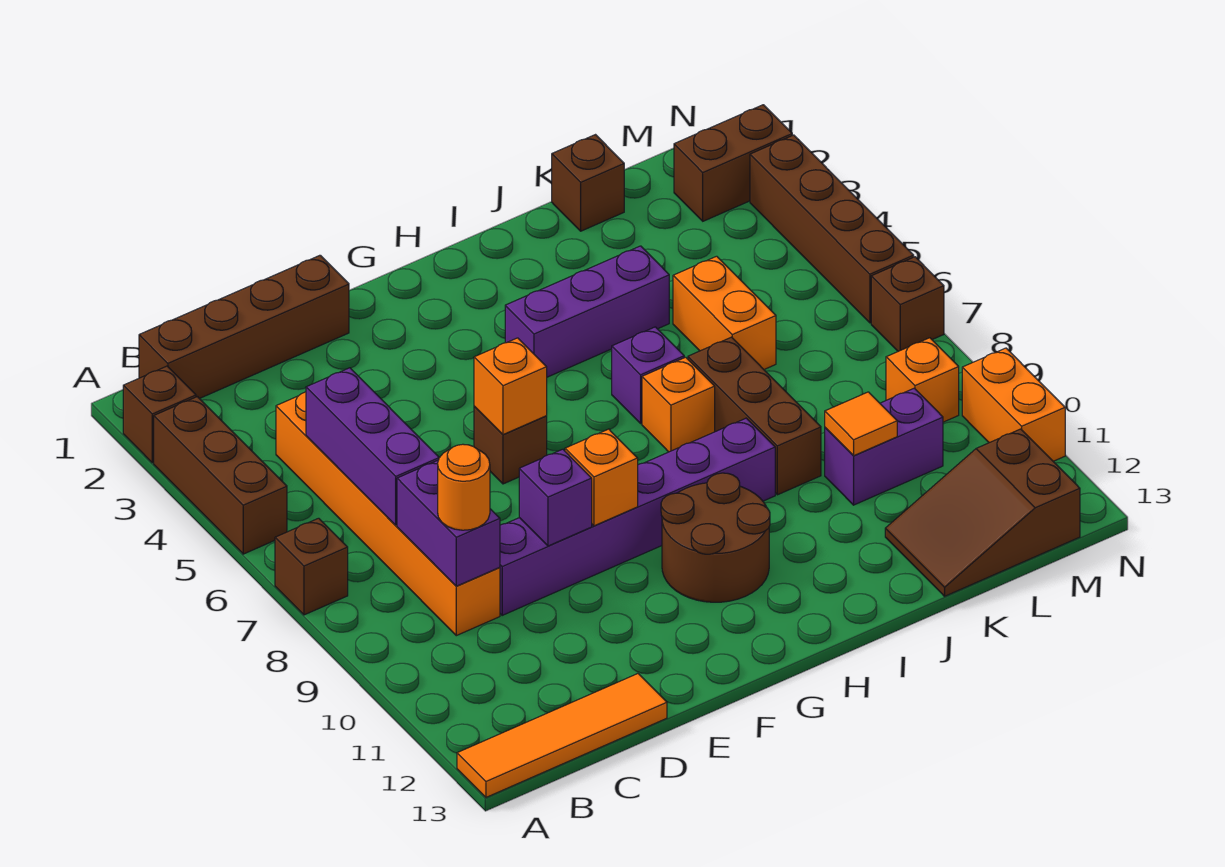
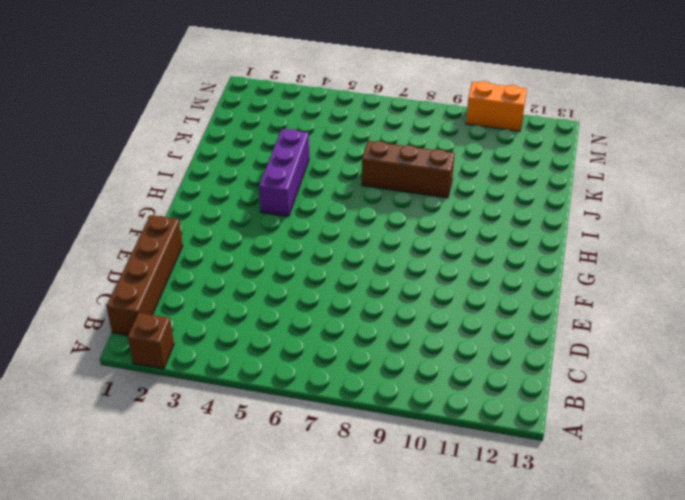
none -> brown 1x3 brick [154,397,287,554]
none -> brown 1x1 brick [275,518,348,615]
none -> orange 1x4 tile [457,674,667,797]

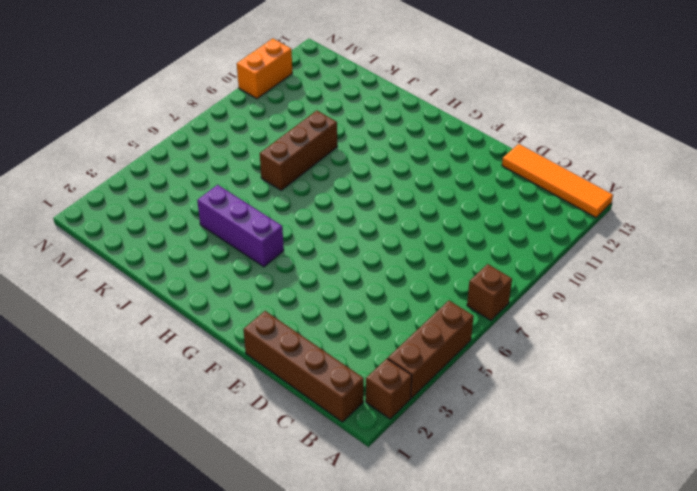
none -> orange 1x6 brick [276,392,500,636]
none -> purple 1x6 brick [500,418,775,615]
none -> brown 1x1 brick [474,407,547,484]

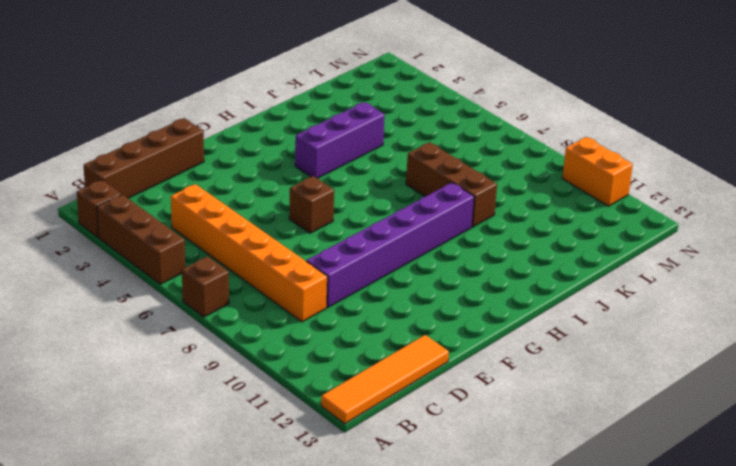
none -> brown 2x2 round brick [661,473,770,602]
none -> purple 1x1 brick [612,327,684,423]
none -> orange 1x1 brick [642,357,715,452]

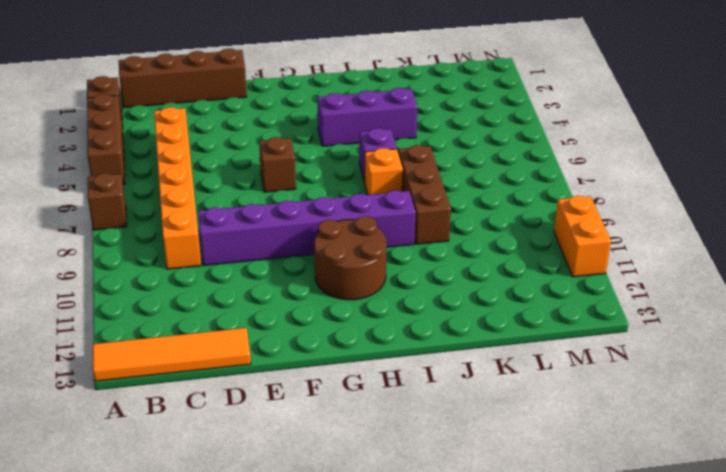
none -> brown 1x1 brick [552,135,624,231]
none -> orange 1x2 brick [673,256,776,369]
none -> purple 1x2 brick [825,388,943,505]

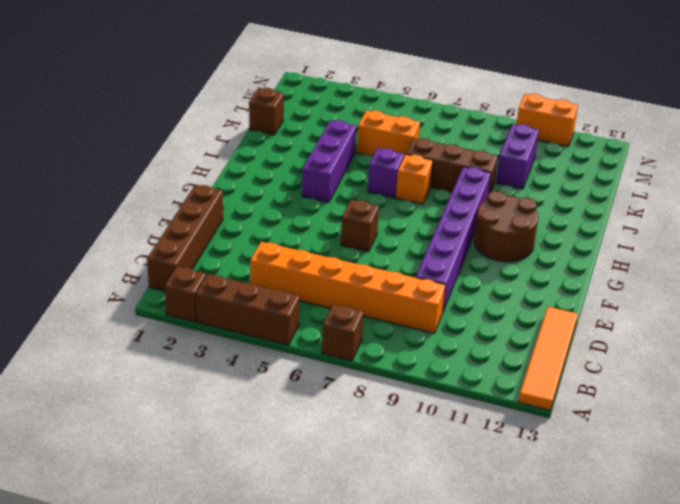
none -> brown 2x3 slope [885,429,1080,596]
none -> brown 1x2 brick [674,105,792,221]
none -> orange 1x1 brick [886,338,959,422]

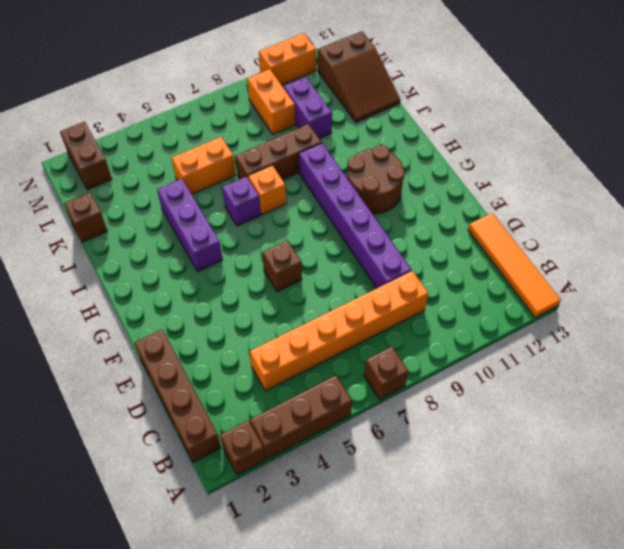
orange 1x2 brick [247,69,295,135] -> orange 1x1 brick [886,338,959,422]
none -> brown 1x4 brick [750,135,914,323]
none -> brown 1x1 brick [871,257,944,351]
none -> purple 1x3 brick [306,368,439,525]

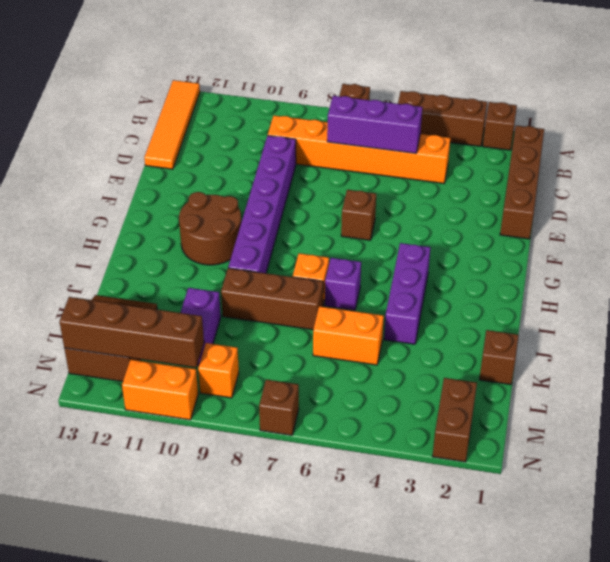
brown 1x4 brick [60,297,204,367] -> brown 1x4 brick moved to [750,135,914,323]
none -> purple 1x2 brick [397,460,500,586]
none -> purple 1x1 brick [519,449,592,546]
none -> orange 1x1 brick [474,338,547,435]

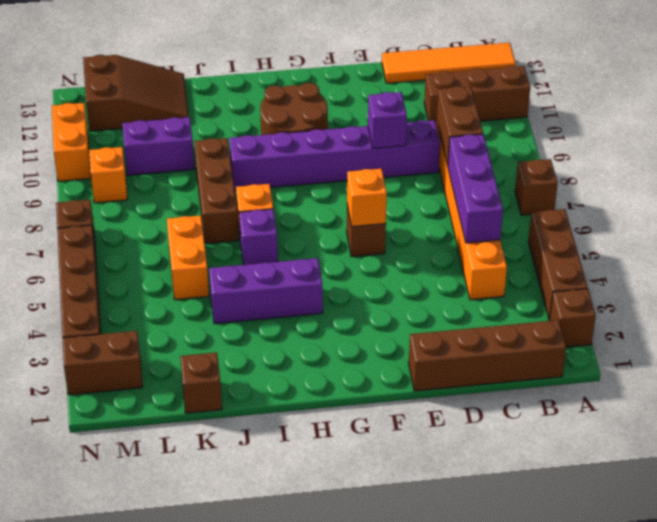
brown 1x3 brick [424,66,530,123] -> none
brown 1x2 brick [437,86,483,166] -> purple 1x2 brick [397,460,500,586]
none -> orange 1x1 brick [565,429,638,526]
none -> orange 1x1 tile [825,392,897,456]
none -> orange 1x1 round brick [438,444,490,530]

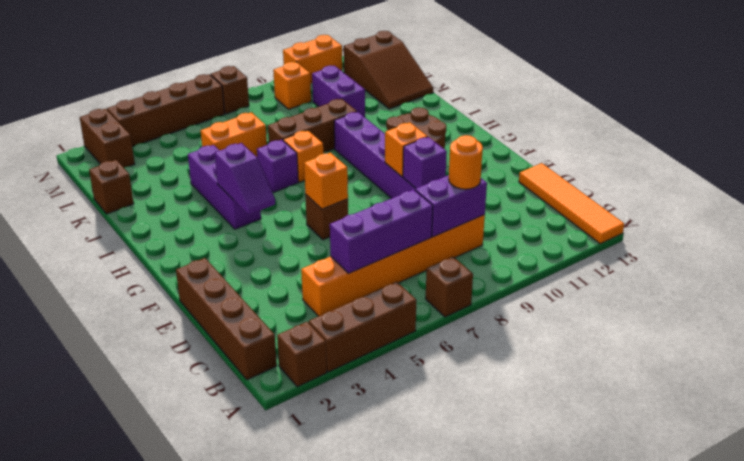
purple 1x2 slope [215,143,275,215] -> none
none -> orange 1x1 tile [825,392,897,456]

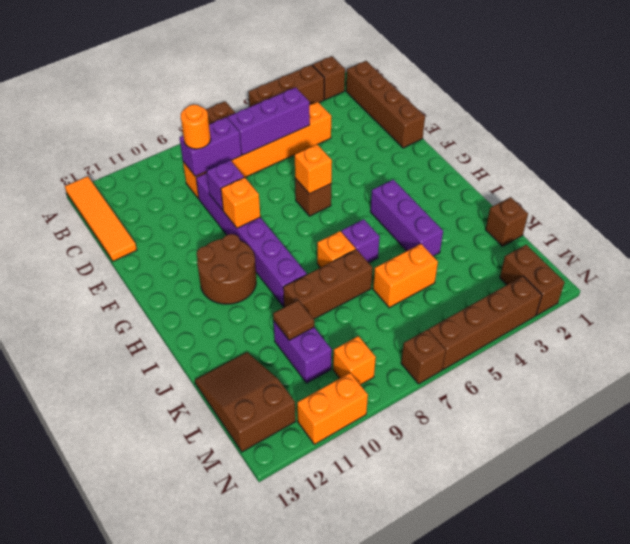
brown 1x1 tile [273,300,314,340] -> orange 1x1 tile [825,392,897,456]

